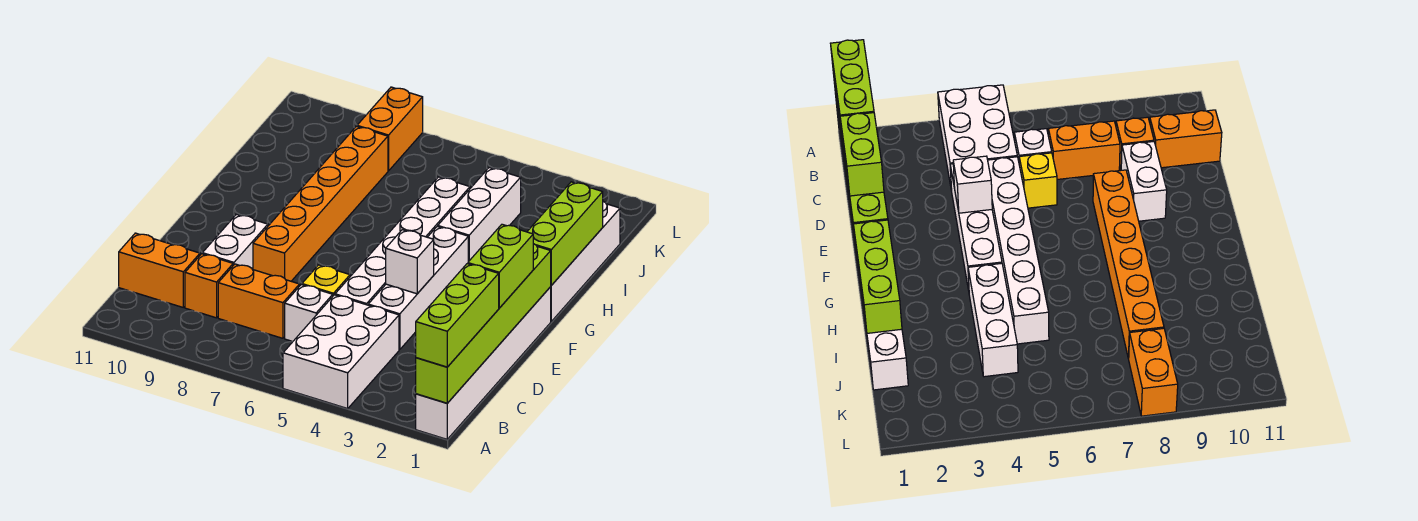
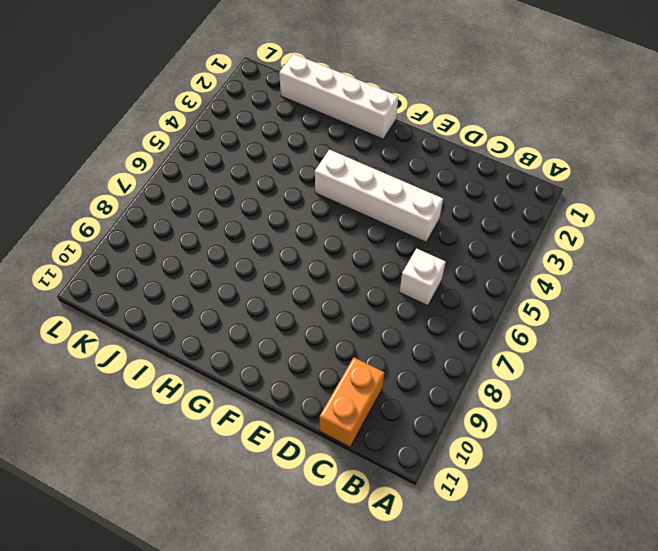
none -> white 1x6 brick [416,287,551,439]
none -> white 2x3 brick [283,295,399,409]
none -> orange 1x2 brick [218,264,300,338]

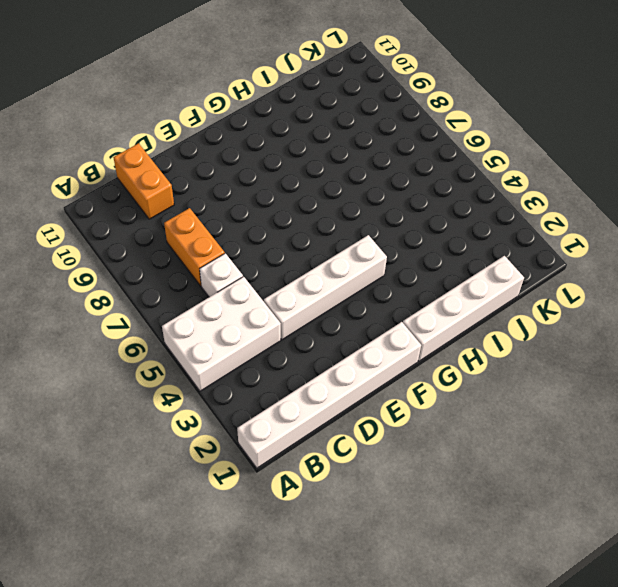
none -> orange 1x1 brick [185,254,233,318]
none -> white 1x6 brick [335,177,470,305]
none -> yellow 1x1 brick [302,265,350,296]

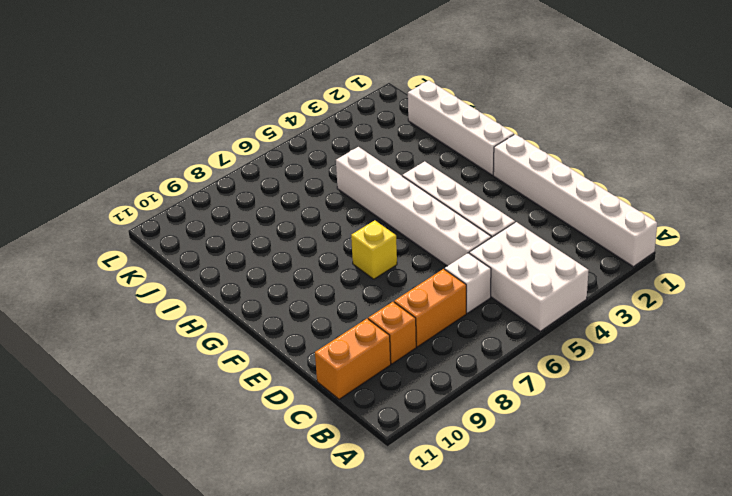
yellow 1x1 brick [351,220,397,279] -> yellow 1x1 brick moved to [302,265,350,296]
none -> white 1x2 brick [202,214,268,269]
none -> orange 1x6 brick [253,126,388,281]
none -> white 1x3 brick [438,168,521,262]

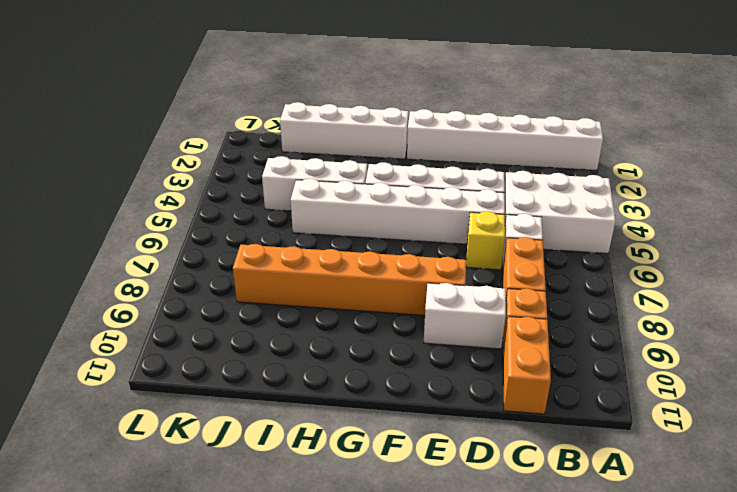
none -> orange 1x2 brick [357,87,423,171]
none -> lime 1x6 brick [416,244,551,403]
none -> white 1x1 brick [386,230,434,294]

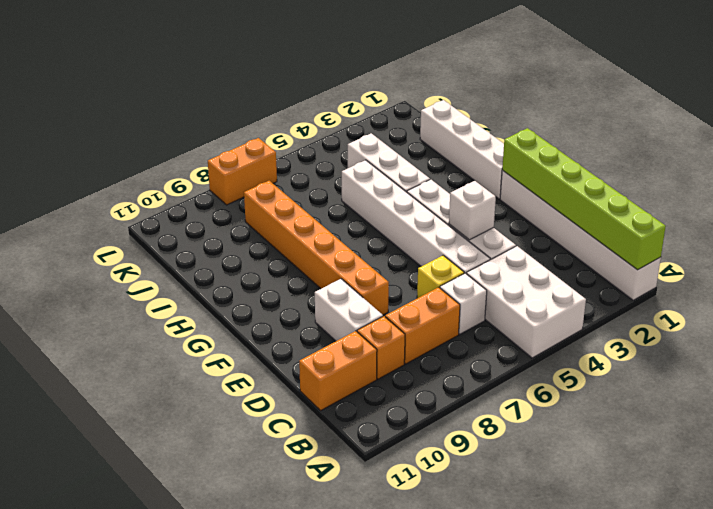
orange 1x2 brick [208,138,277,205] -> orange 1x2 brick turned to [357,87,423,171]
none -> lime 1x3 brick [527,182,603,285]
none -> lime 1x3 brick [416,264,499,367]
none -> lime 1x2 brick [468,224,533,308]

